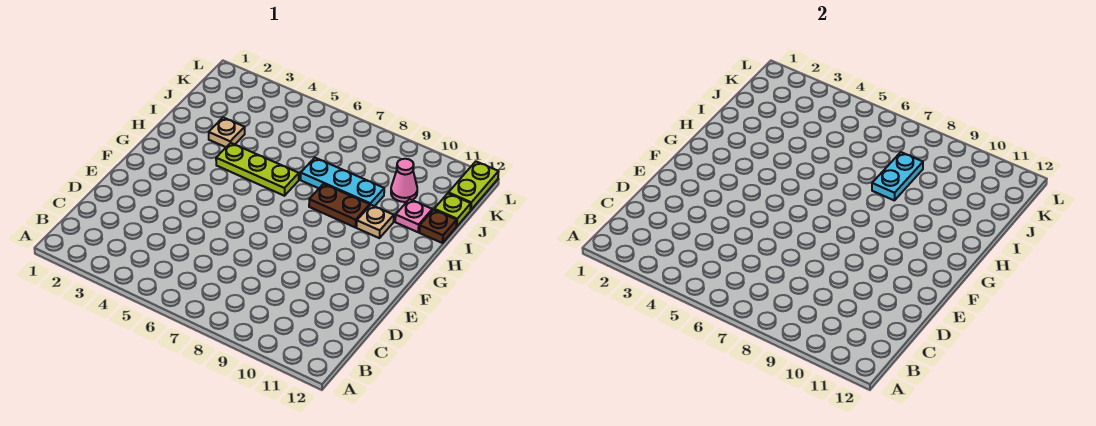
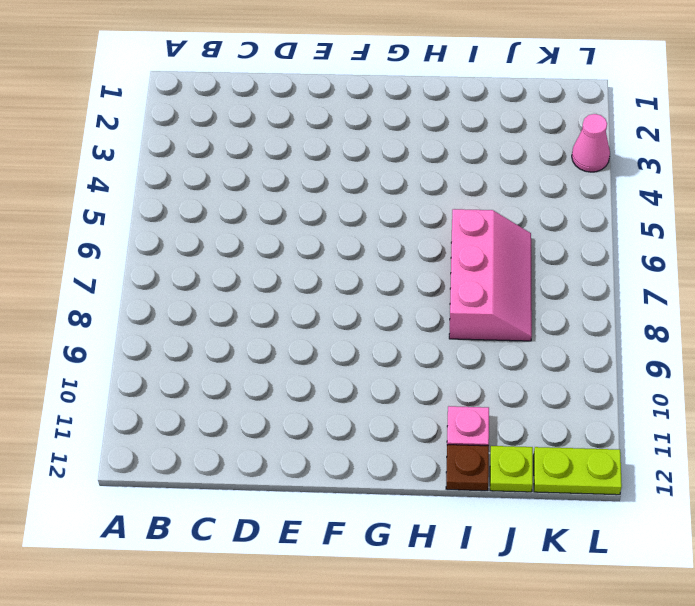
pink 2x3 slope [449,209,532,341] -> cyan 1x3 plate [301,158,384,206]
pink 1x1 cone [572,114,610,172] -> pink 1x1 cone moved to [391,159,417,202]
none -> lime 1x3 plate [216,143,299,196]
none -> brown 1x2 plate [309,184,370,227]

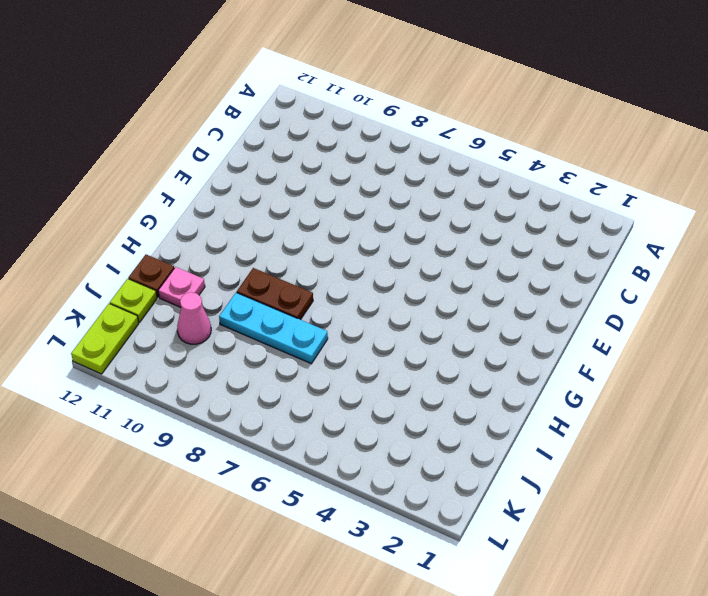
none -> lime 1x3 plate [216,143,299,196]
none -> tan 1x1 plate [357,205,394,238]

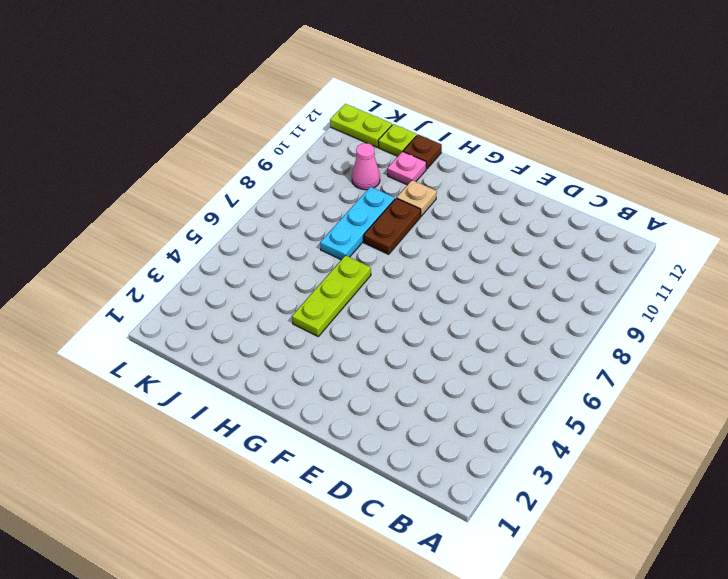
none -> tan 1x1 plate [209,117,245,147]
none -> cyan 1x2 plate [872,152,923,200]

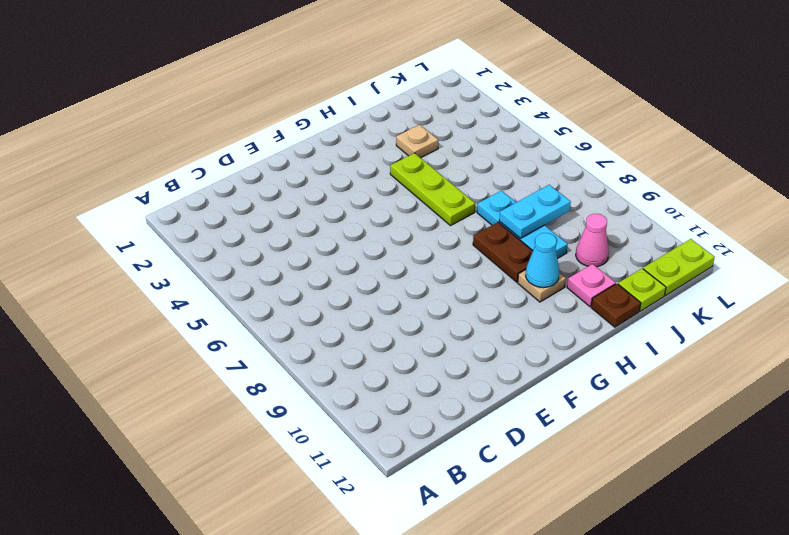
cyan 1x1 cone [526,233,559,288] -> none

